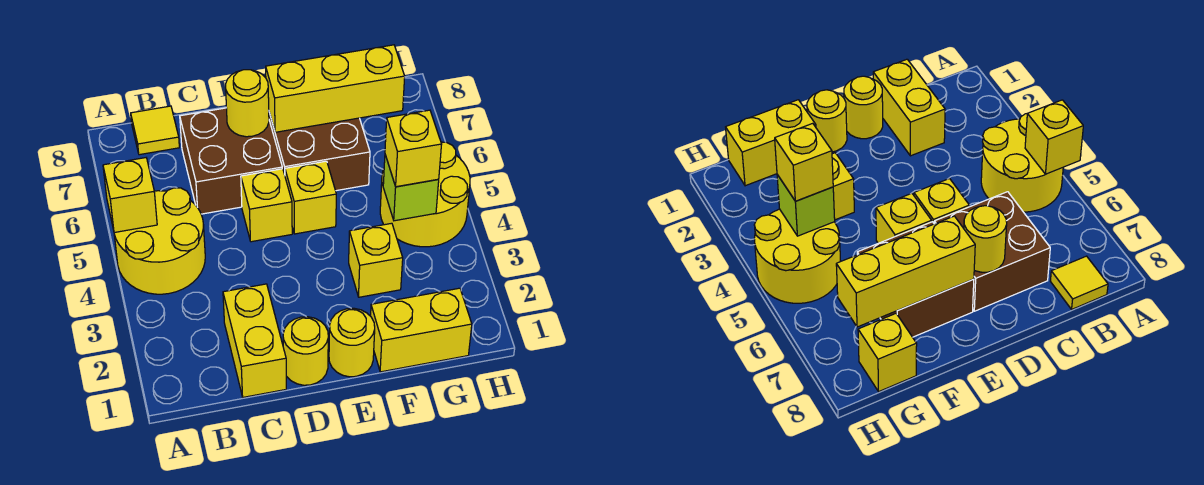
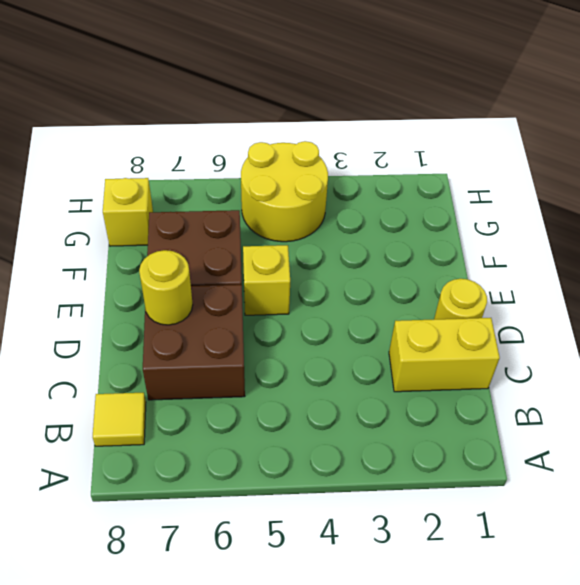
none -> yellow 2x2 round brick [114,188,205,294]
none -> yellow 1x1 brick [241,169,292,242]
none -> yellow 1x1 round brick [329,308,375,377]

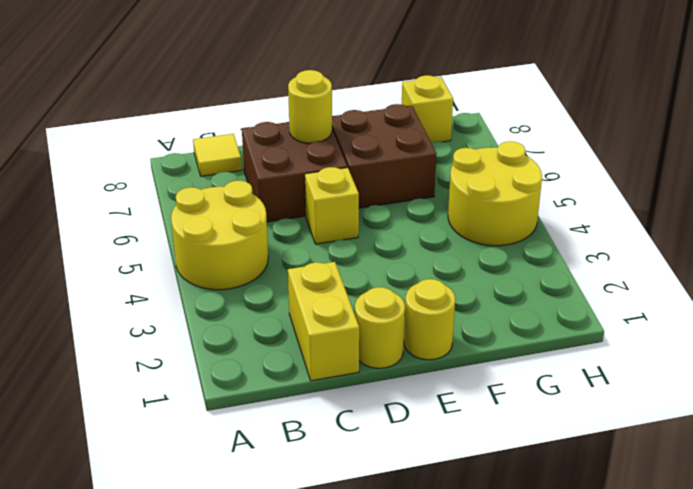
none -> yellow 1x1 brick [285,161,336,234]
none -> yellow 1x2 brick [371,288,472,372]
none -> yellow 1x1 brick [349,223,403,297]

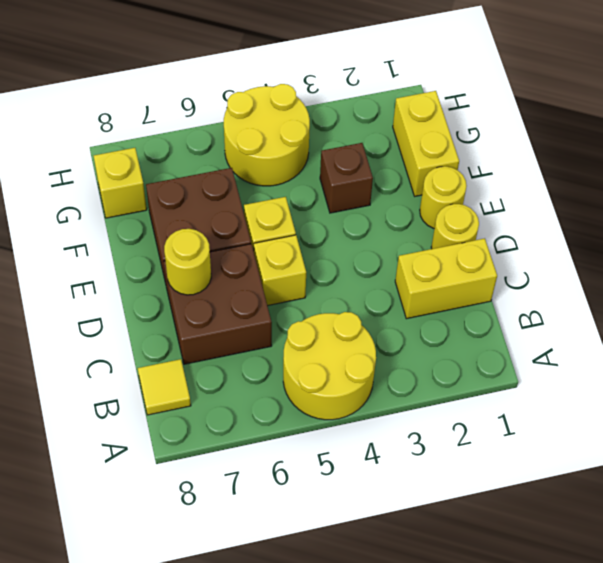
brown 1x1 brick [320,143,373,213] -> yellow 1x1 brick [349,223,403,297]
none -> yellow 1x1 brick [103,158,157,233]
none -> yellow 1x3 brick [266,45,405,132]
none -> lime 1x1 brick [383,155,439,221]

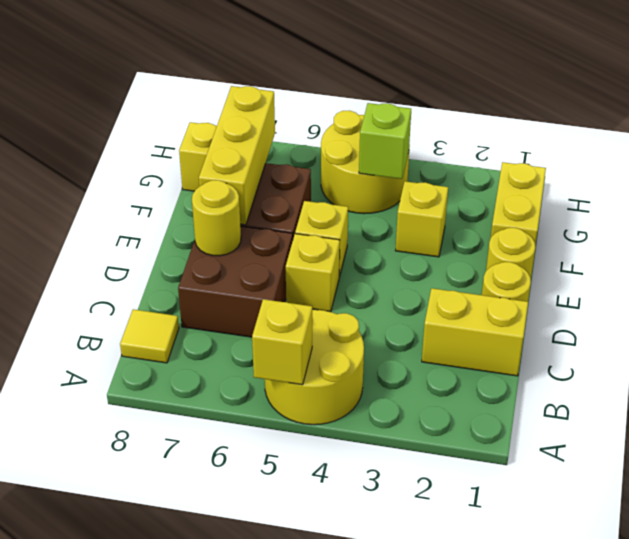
none -> yellow 1x1 brick [385,110,442,187]

